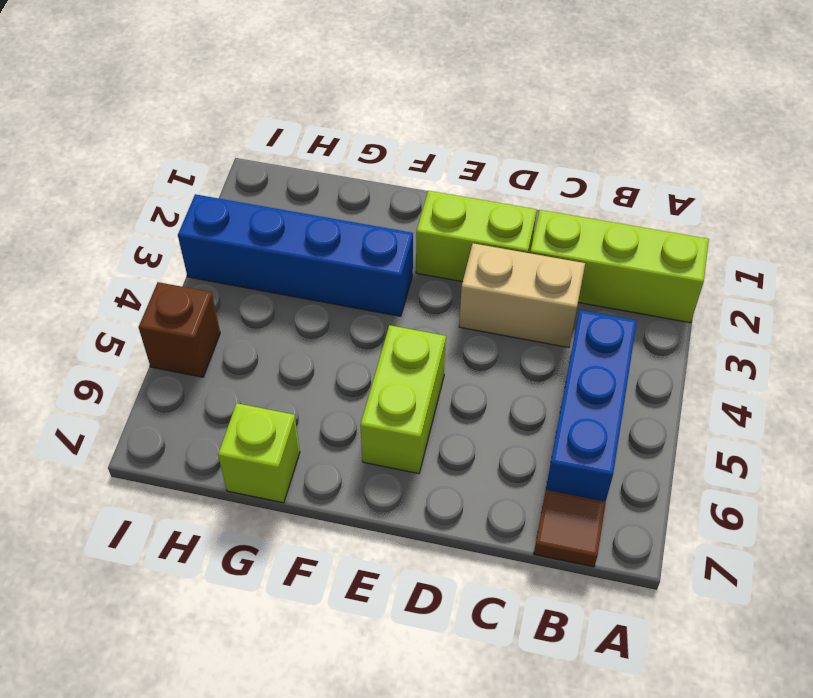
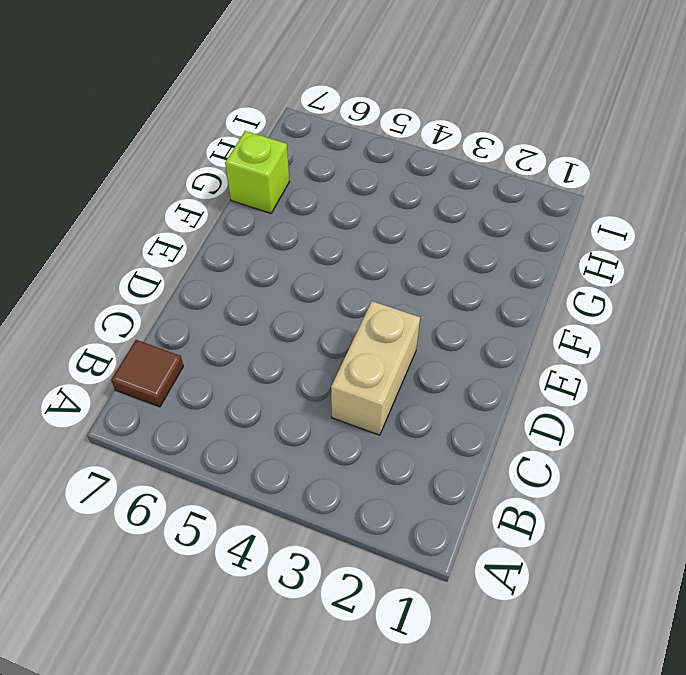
none -> lime 1x3 brick [530,210,709,323]
none -> blue 1x3 brick [546,310,637,502]

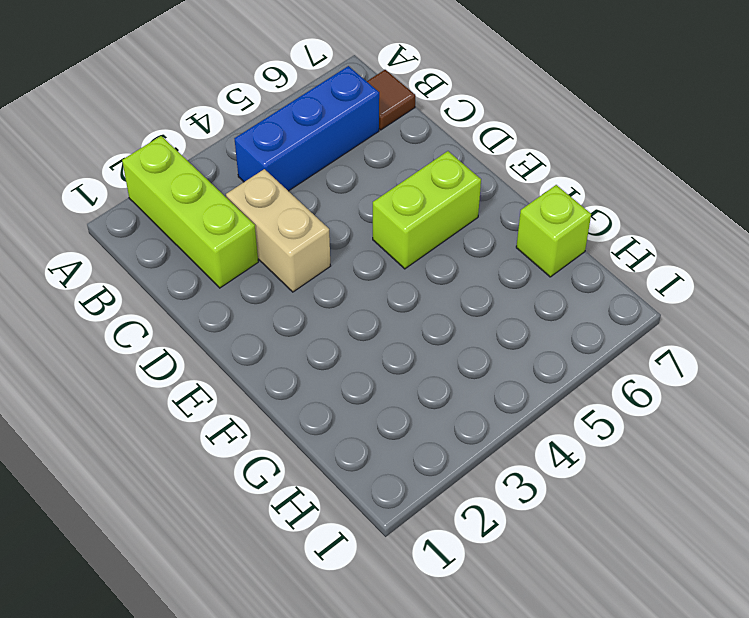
none -> lime 1x2 brick [416,191,537,282]
none -> blue 1x4 brick [178,194,413,316]

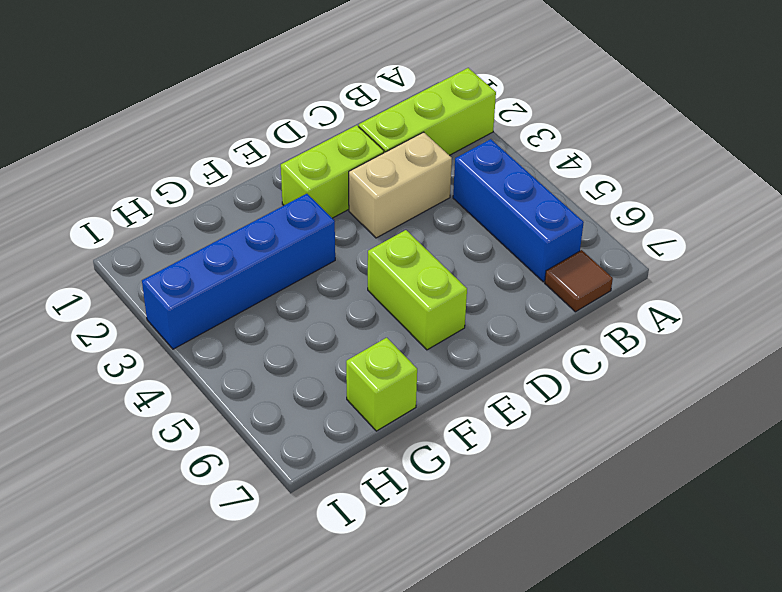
none -> brown 1x1 brick [139,282,220,377]

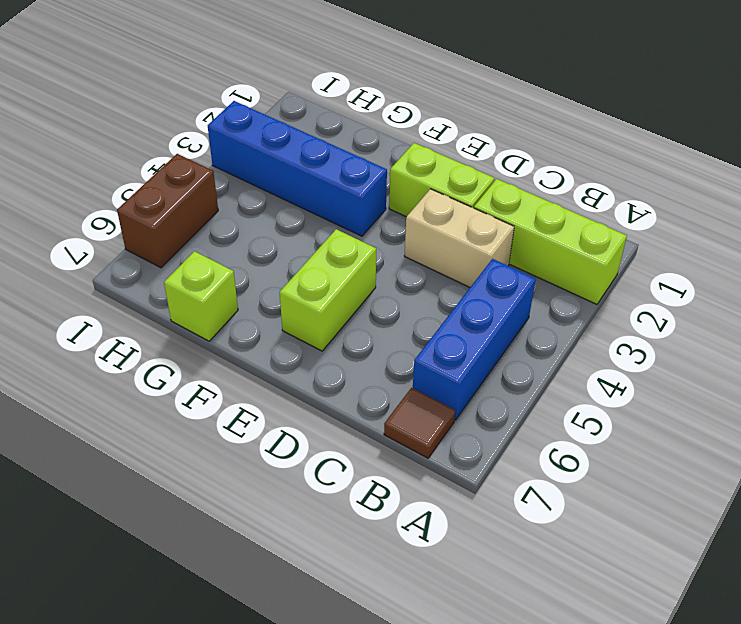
brown 1x2 brick [117,154,218,268] -> brown 1x1 brick [139,282,220,377]

